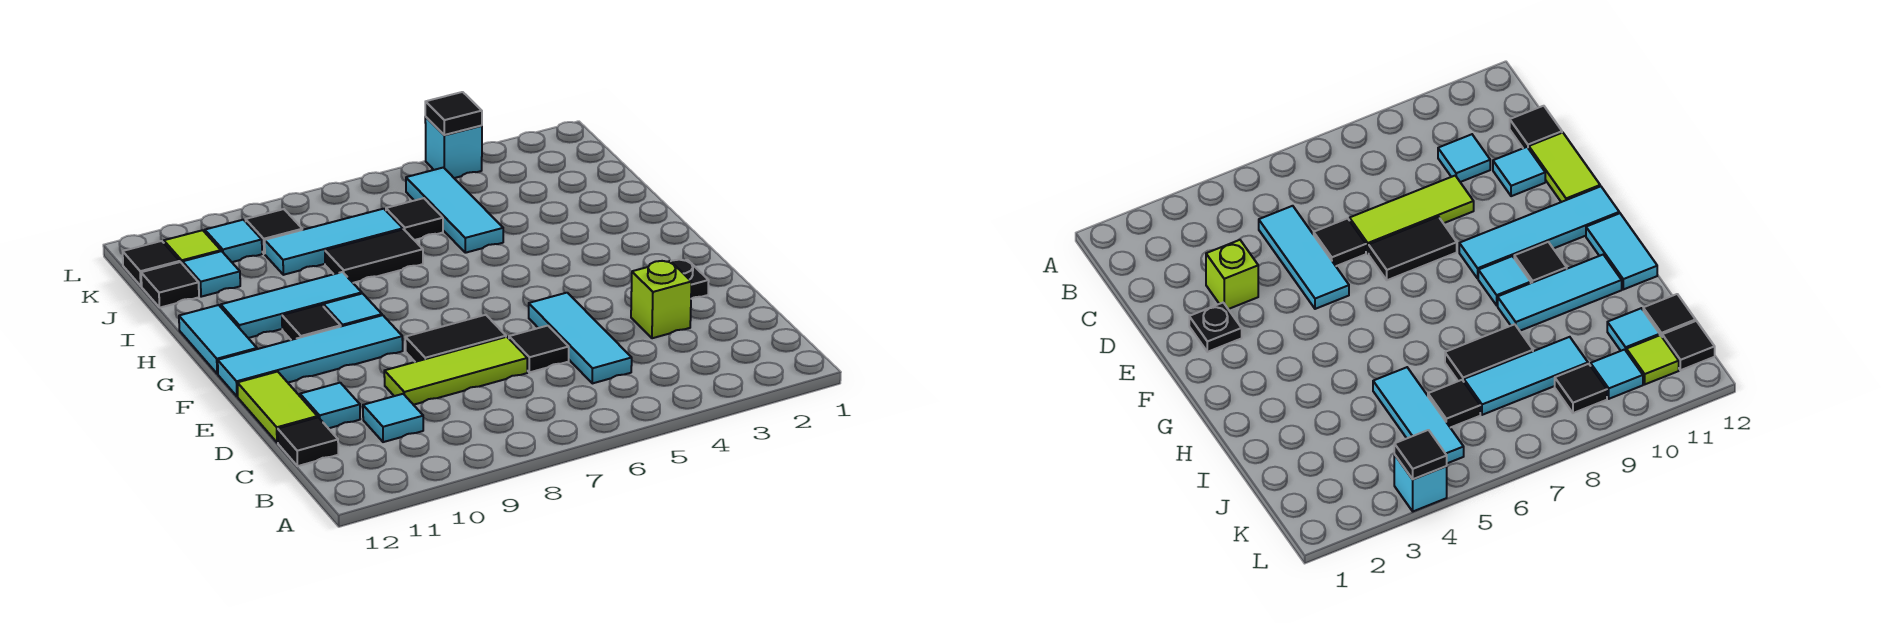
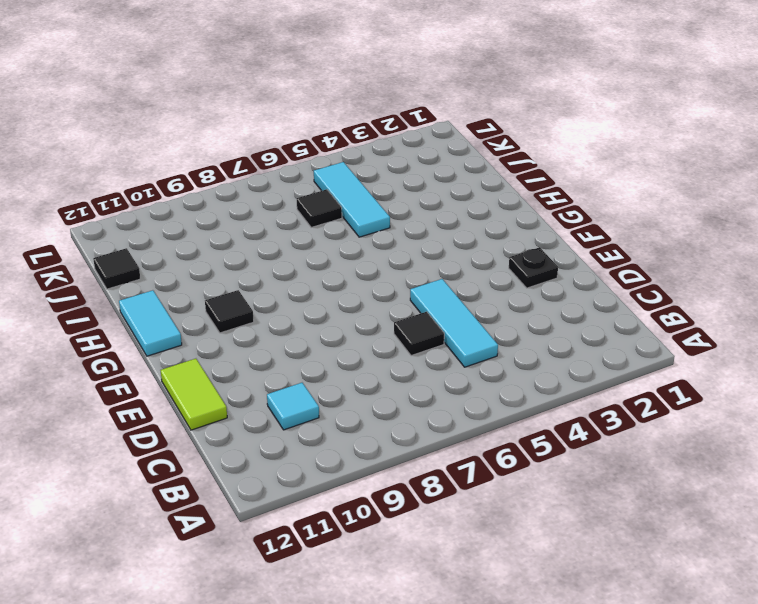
none -> black 1x1 tile [278,417,338,466]
none -> lime 1x1 brick [631,261,691,338]
none -> lime 1x3 tile [384,337,527,405]

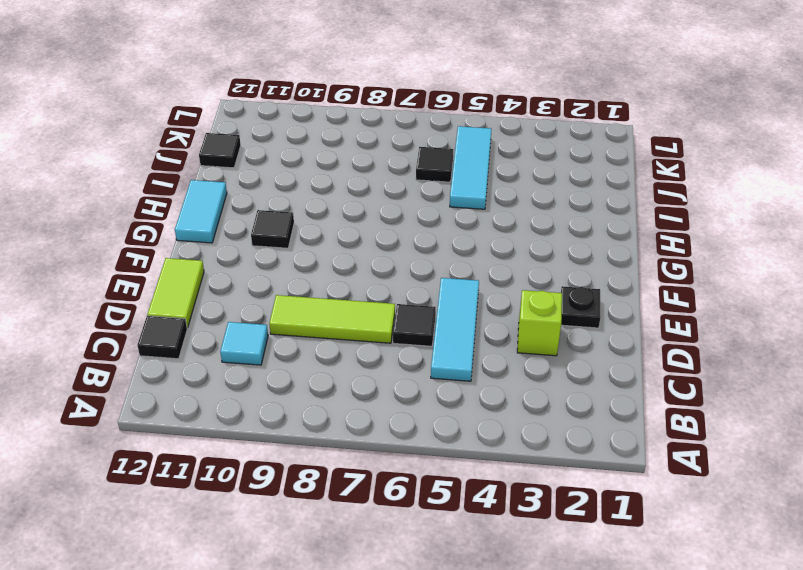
none -> cyan 1x1 tile [300,383,360,428]
none -> black 1x2 tile [405,315,506,362]
none -> cyan 1x4 tile [218,315,403,396]

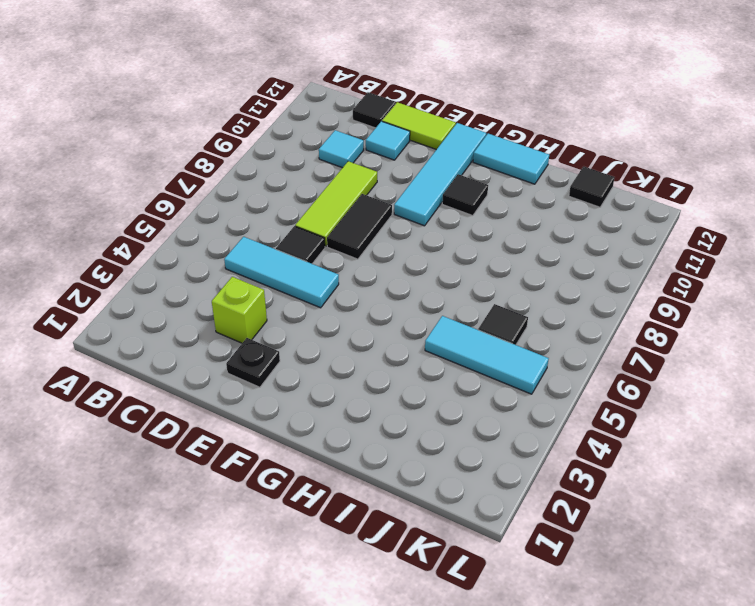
none -> cyan 1x1 tile [323,294,382,326]
none -> cyan 1x3 tile [221,272,362,338]
none -> black 1x2 tile [325,229,423,283]

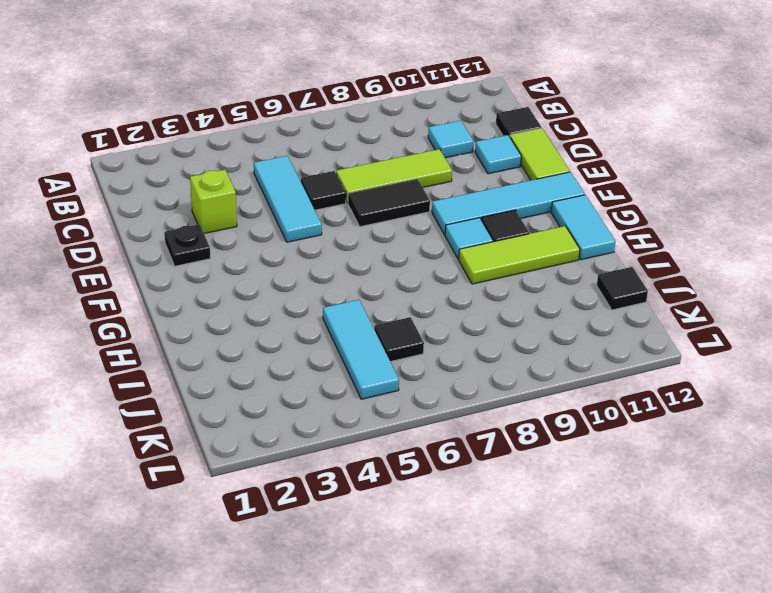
lime 1x3 tile [459,226,580,284] -> cyan 1x3 tile [221,272,362,338]
none -> black 1x2 tile [325,229,423,283]
none -> cyan 1x3 tile [265,209,403,275]
none -> cyan 1x1 tile [183,251,240,297]

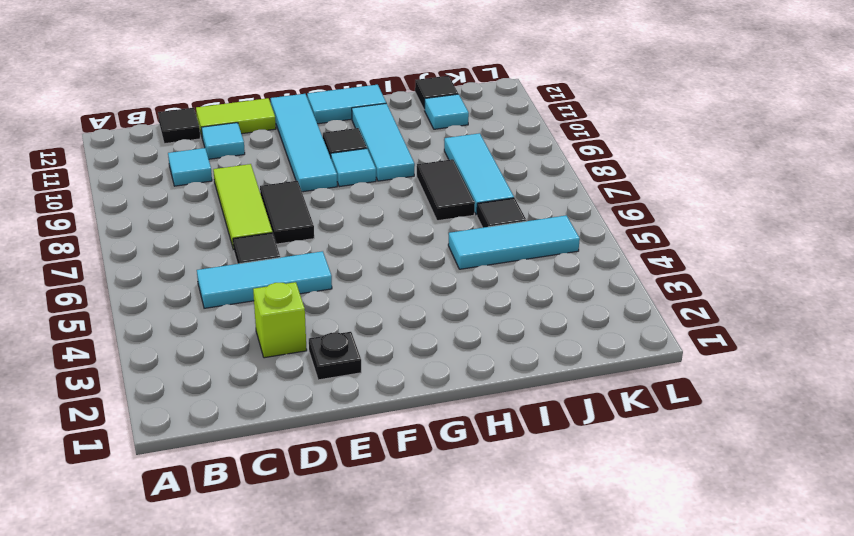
none -> black 1x1 tile [246,209,302,254]
none -> cyan 1x1 tile [205,220,262,262]
none -> lime 1x1 tile [164,230,221,264]

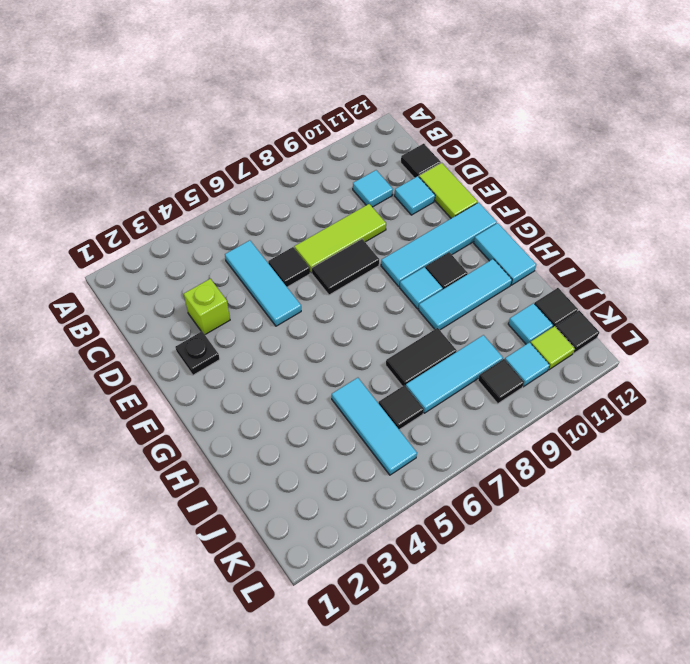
none -> cyan 1x1 brick [425,117,482,178]
none -> black 1x1 tile [425,92,482,135]

